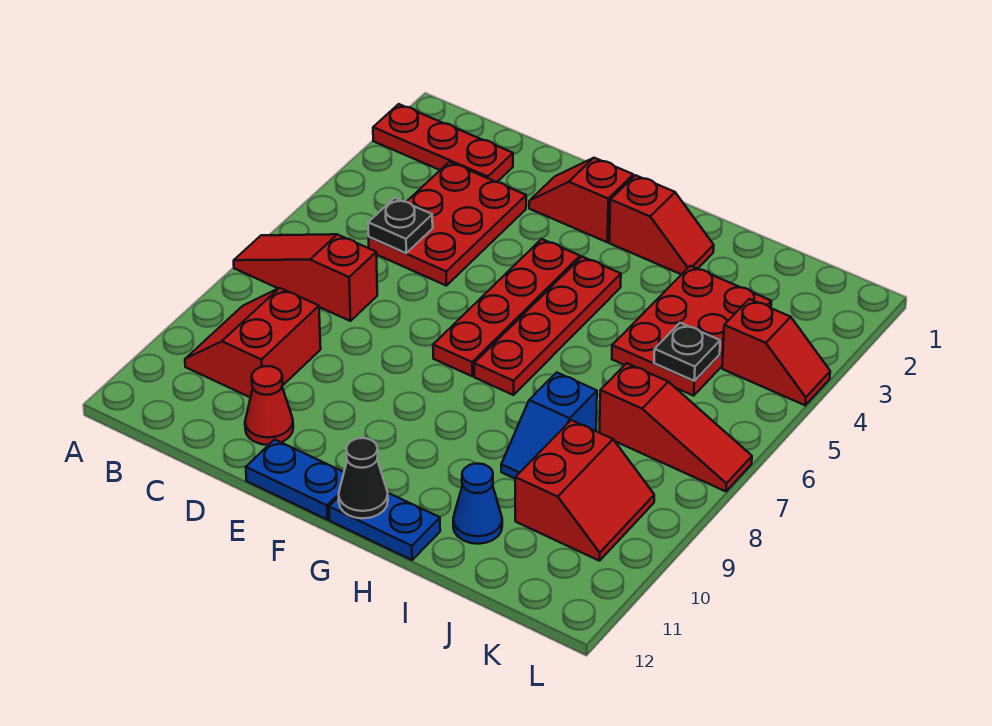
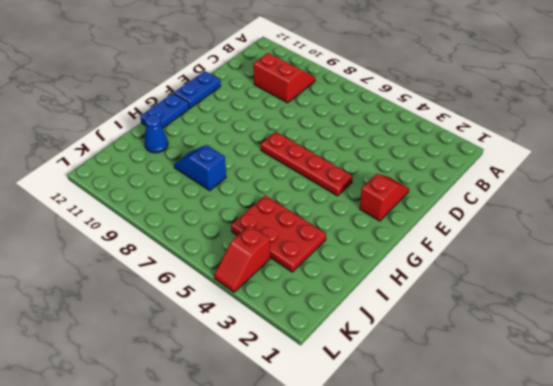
none -> red 1x3 plate [373,104,513,182]
none -> red 1x3 slope [234,234,377,321]
none -> red 2x3 plate [369,162,526,286]

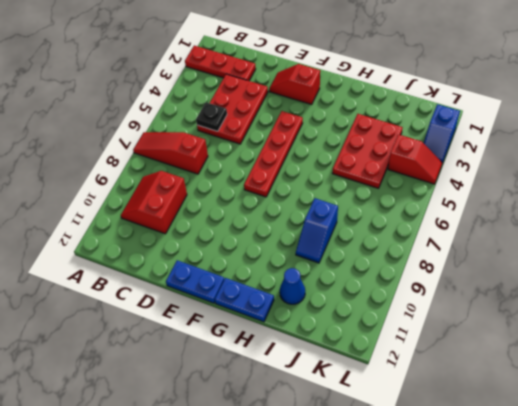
blue 1x2 slope [424,104,460,163] -> none
none -> red 1x1 cone [245,366,293,445]
none -> red 1x2 slope [609,175,714,275]
none -> red 1x4 plate [474,257,621,395]

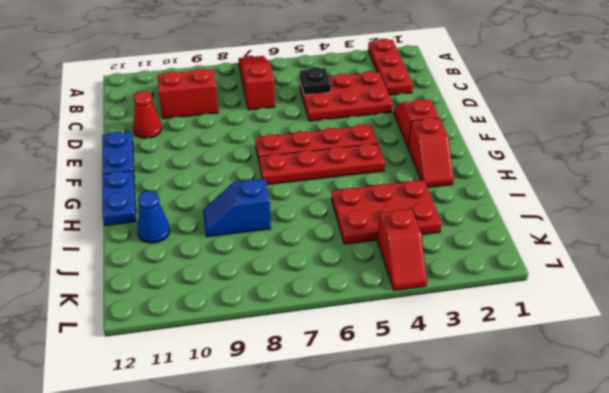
none -> red 1x3 slope [599,363,752,491]
none -> red 2x2 slope [515,420,654,561]
none -> black 1x1 cone [339,438,388,518]

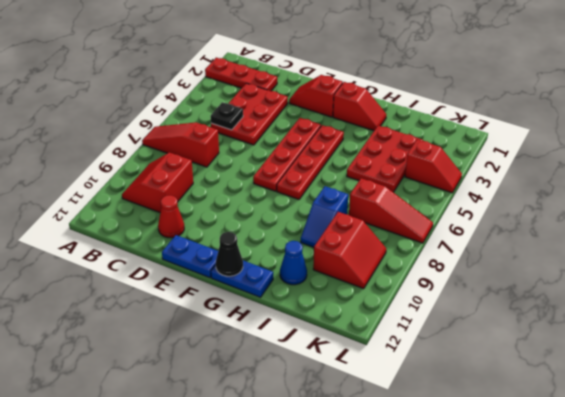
none -> black 1x1 plate [654,323,720,381]

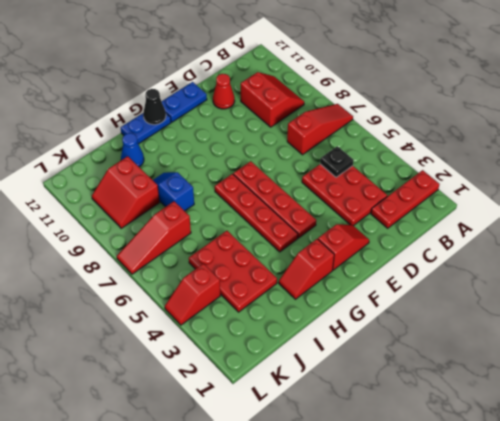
none -> black 1x1 plate [654,323,720,381]

